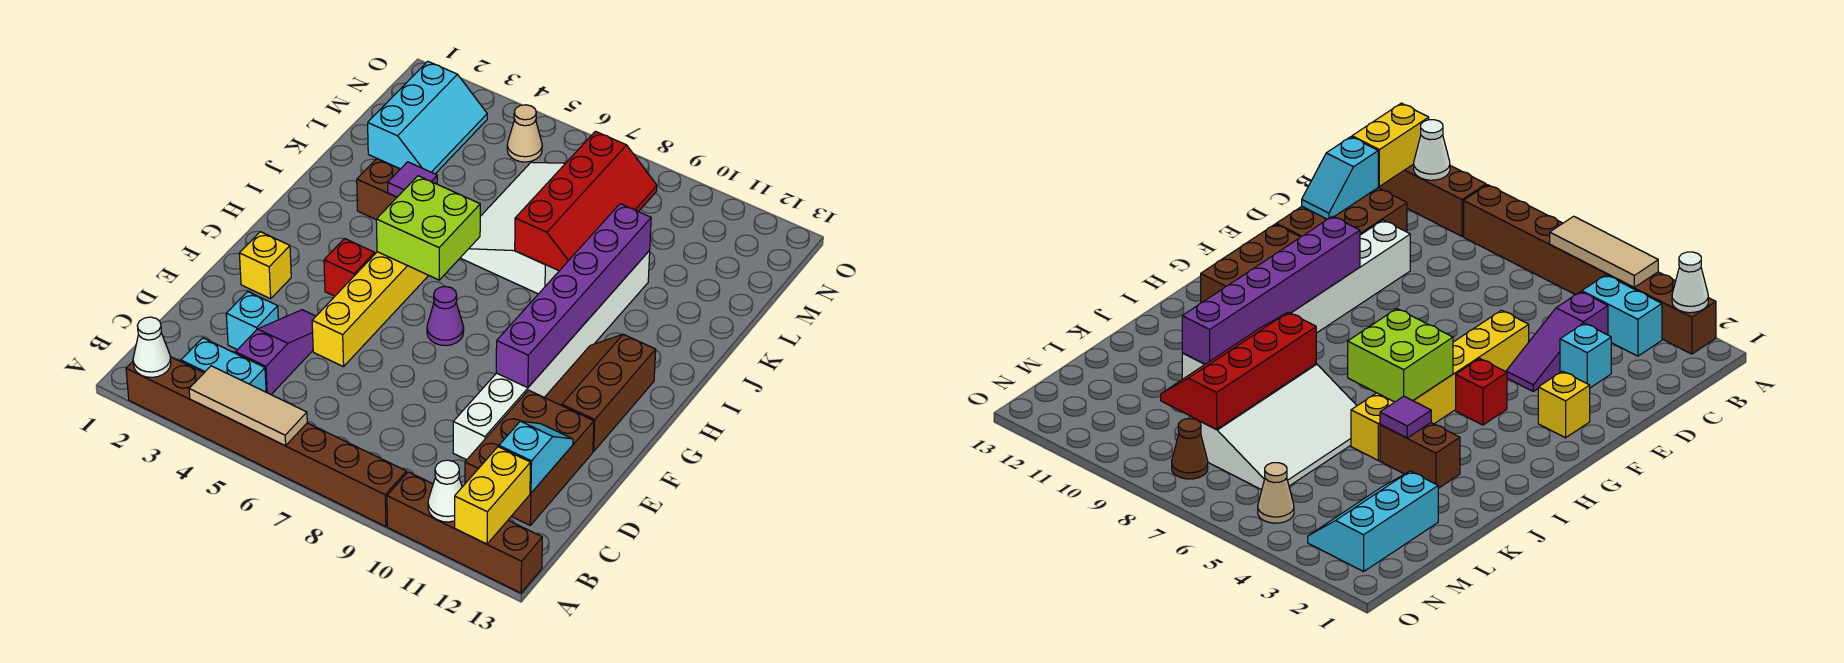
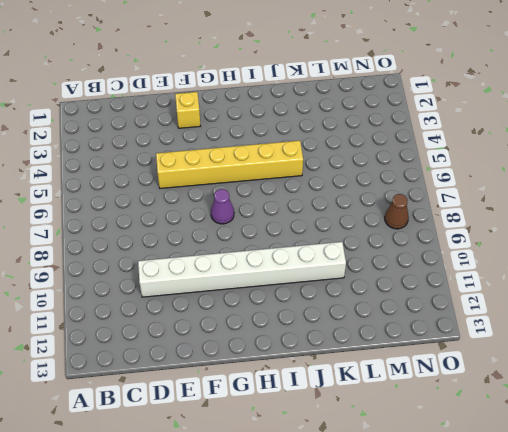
none -> brown 1x8 brick [126,357,407,527]
none -> brown 1x4 brick [387,472,542,593]
none -> cyan 1x2 brick [181,338,266,392]

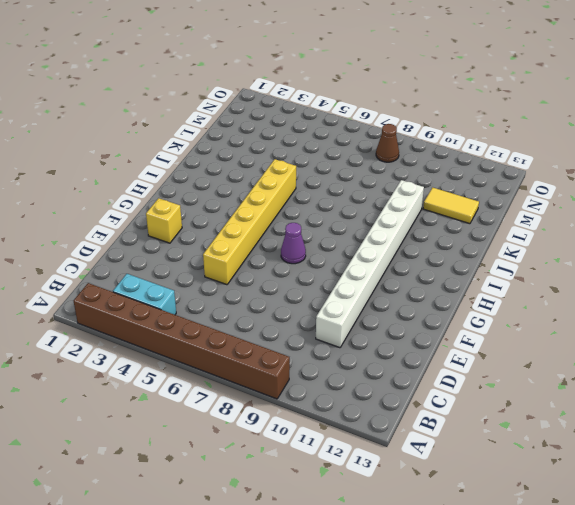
yellow 1x2 tile [423,187,479,224] -> none
none -> brown 1x4 brick [387,472,542,593]
none -> purple 1x3 slope [236,310,316,394]
none -> brown 2x3 brick [465,390,594,525]

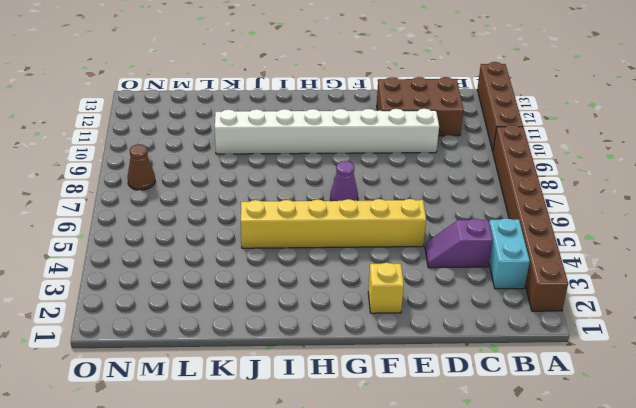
purple 1x2 slope [425,219,493,268] -> purple 1x3 slope [236,310,316,394]
none -> cyan 1x1 brick [226,292,278,350]
none -> brown 2x3 slope [545,334,656,451]
none -> red 1x1 brick [324,239,375,296]

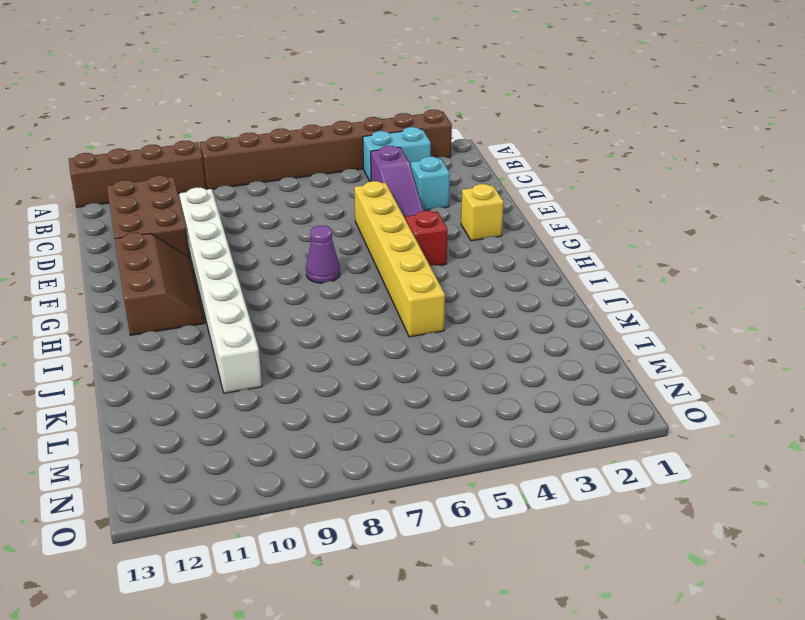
none -> brown 1x2 brick [357,159,400,219]
none -> white 3x4 slope [461,162,565,294]
none -> cyan 2x3 slope [368,61,487,174]

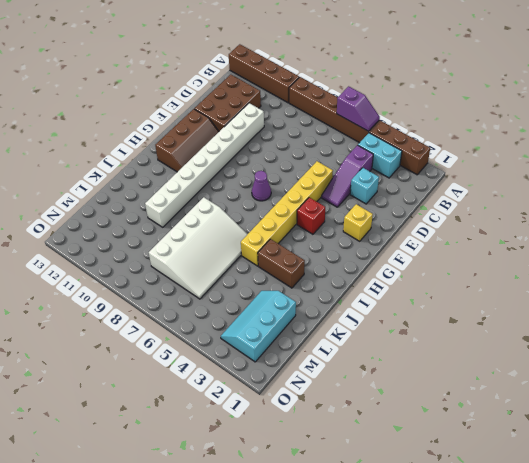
purple 1x2 slope [337,86,380,131] -> tan 1x3 tile [189,366,307,446]
none -> tan 1x1 cone [507,105,542,162]
none -> brown 1x1 cone [1172,419,1208,479]
none -> white 1x1 cone [133,317,171,377]

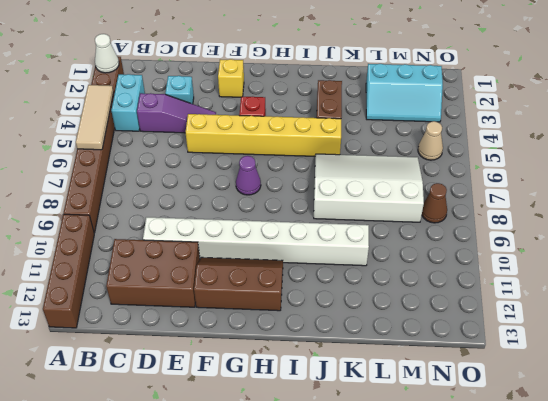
none -> white 1x1 cone [428,460,462,522]
none -> yellow 1x2 brick [455,447,531,544]
none -> cyan 1x2 slope [499,421,573,493]

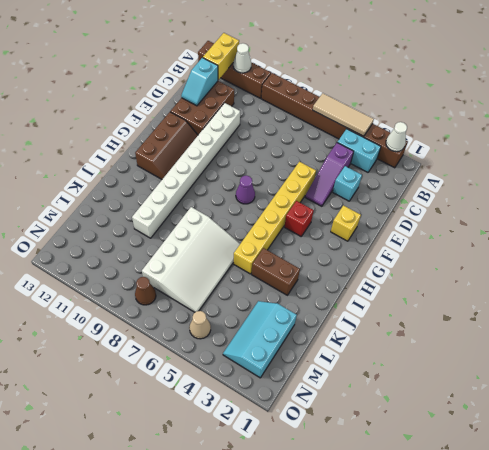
none -> purple 1x6 brick [496,204,651,388]
none -> lime 2x2 brick [376,176,480,280]
none -> purple 1x1 tile [388,162,437,197]

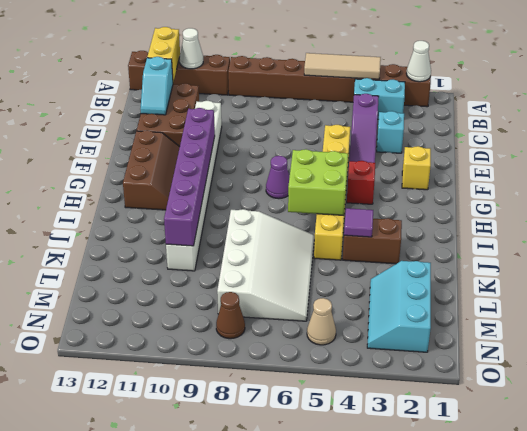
none -> red 2x4 slope [515,131,657,271]

